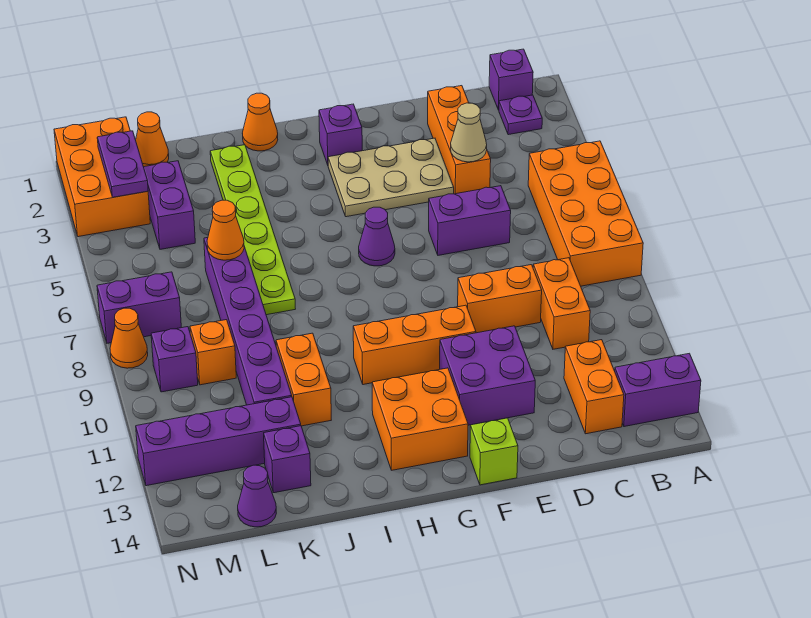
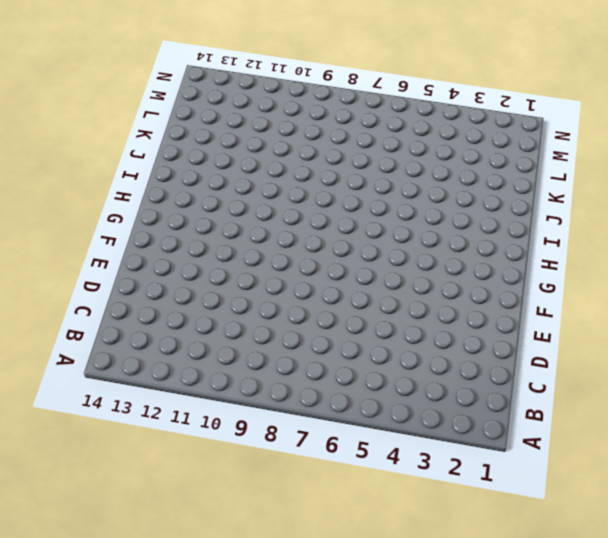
none -> orange 2x4 brick [528,141,643,286]
none -> purple 1x2 brick [615,353,701,427]
none -> purple 1x1 brick [489,49,533,110]
none -> purple 1x1 plate [499,95,542,135]

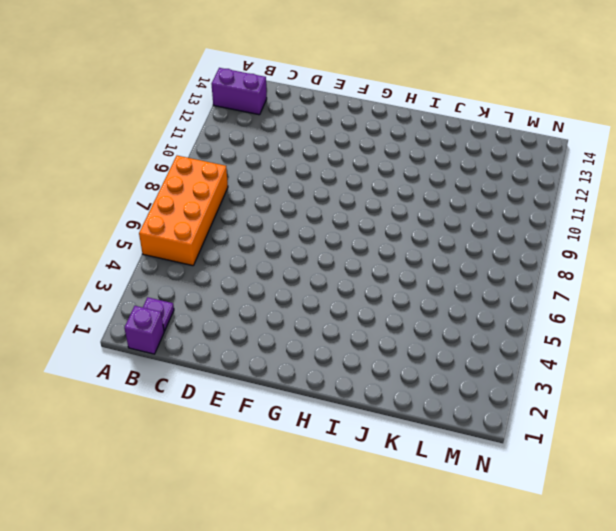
none -> orange 1x2 brick [533,258,590,349]
none -> orange 1x2 brick [564,340,624,434]
none -> orange 1x3 brick [428,86,491,194]
none -> purple 1x2 brick [429,186,511,255]

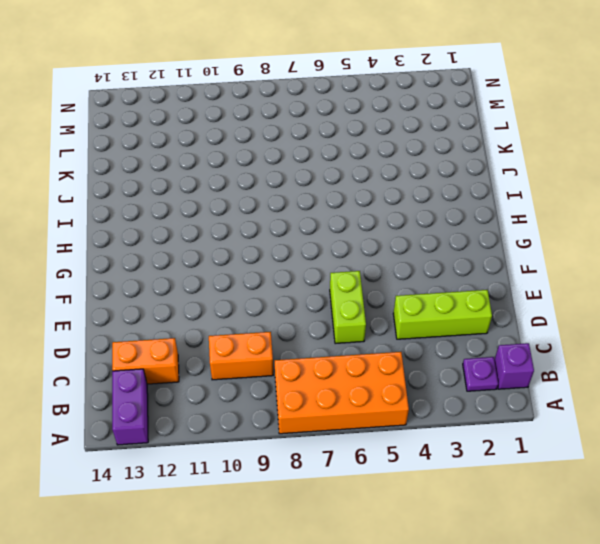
lime 1x3 brick [393,290,492,339] -> orange 1x3 brick [428,86,491,194]
lime 1x2 brick [330,271,366,344] -> purple 1x2 brick [429,186,511,255]
none -> orange 1x2 brick [458,265,542,333]
none -> tan 2x3 plate [328,138,454,217]
none -> purple 2x2 brick [440,326,535,425]
none -> orange 1x3 brick [353,305,476,385]

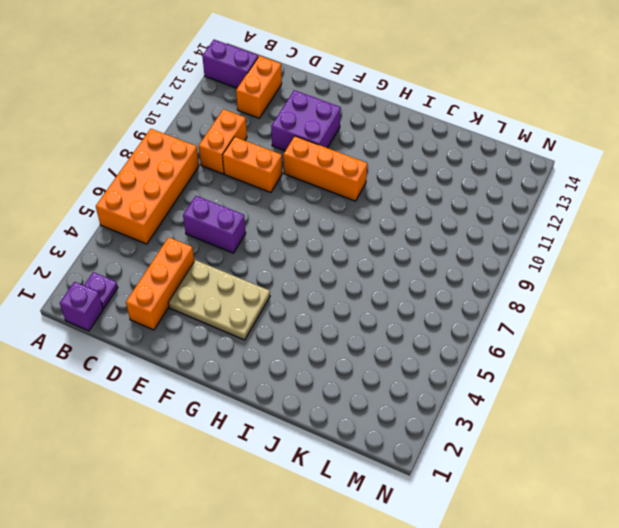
none -> lime 1x1 brick [470,418,518,485]
none -> purple 1x1 brick [319,104,362,165]
none -> purple 1x1 cone [359,207,395,266]
none -> orange 2x2 brick [372,368,468,470]

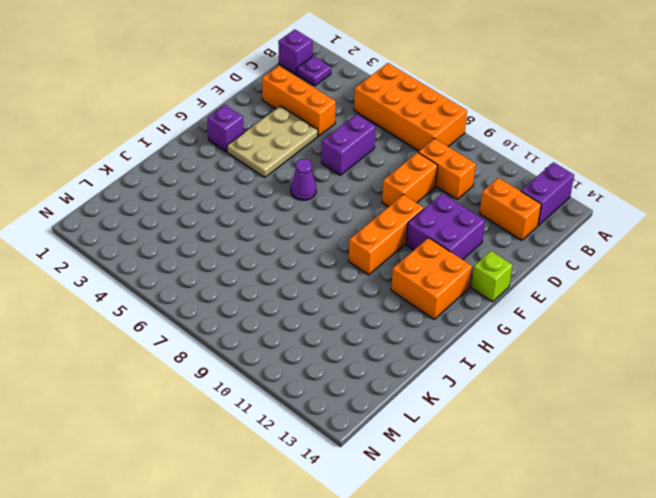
none -> orange 1x1 cone [242,93,278,151]
none -> lime 1x6 plate [210,145,295,315]
none -> orange 1x2 brick [276,333,331,426]
none -> purple 1x6 brick [204,238,292,405]

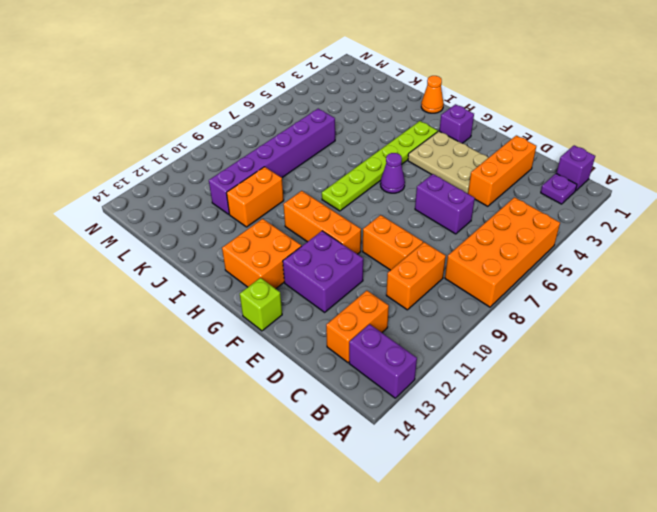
lime 1x6 plate [322,121,438,211] -> lime 1x6 plate moved to [210,145,295,315]
none -> purple 1x4 brick [136,397,301,486]
none -> purple 1x1 brick [264,426,311,493]
none -> orange 1x1 cone [136,112,169,167]
none -> purple 1x2 brick [144,161,195,249]

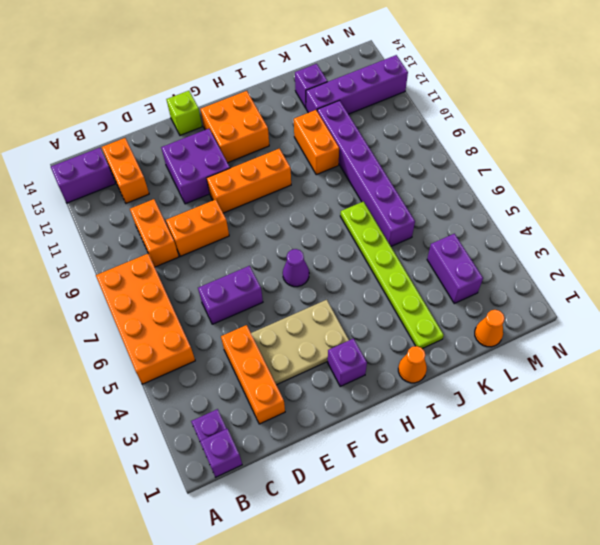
none -> orange 1x1 brick [190,320,236,385]
none -> purple 1x1 cone [238,465,276,527]
none -> orange 2x3 brick [54,117,150,237]
none -> purple 1x2 brick [97,272,181,343]

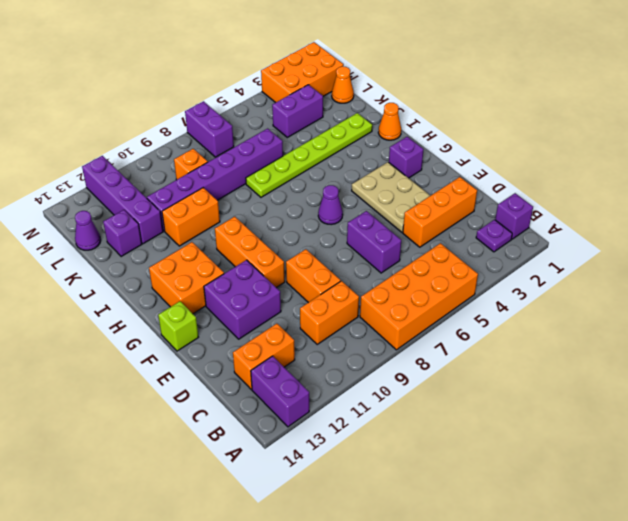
none -> purple 1x1 brick [151,327,198,392]
none -> orange 1x1 cone [110,308,148,368]
none -> tan 1x1 cone [451,103,487,162]
none -> orange 1x1 cone [207,200,244,260]

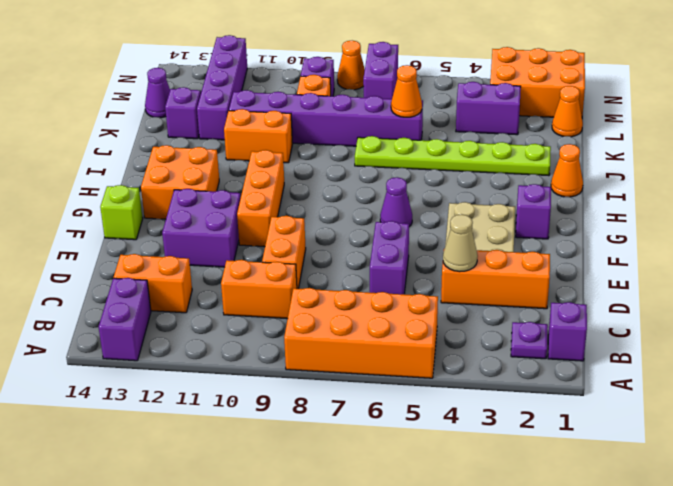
none -> purple 1x2 plate [97,131,148,197]

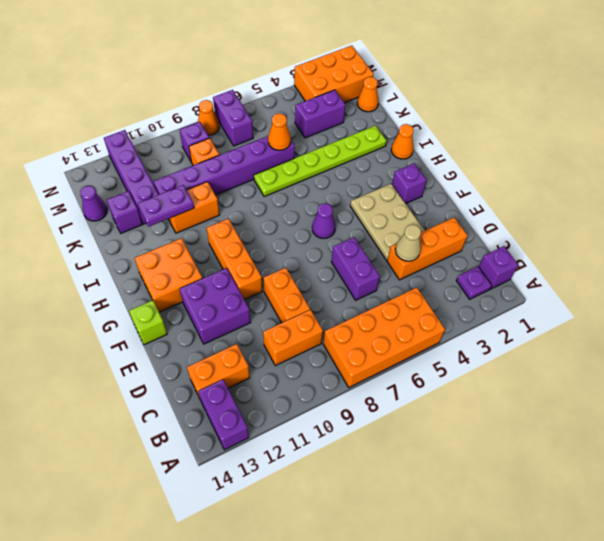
purple 1x2 plate [138,185,194,227] -> purple 1x2 plate moved to [97,131,148,197]

